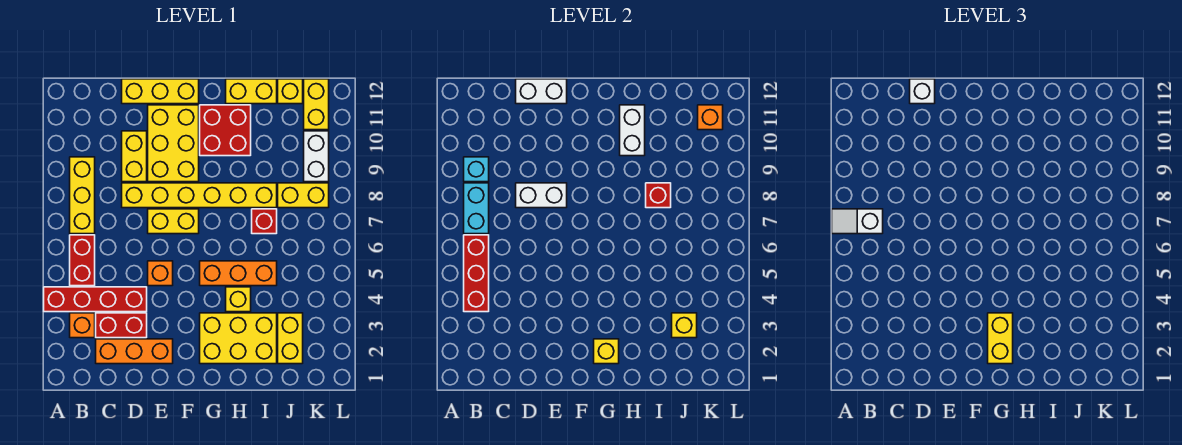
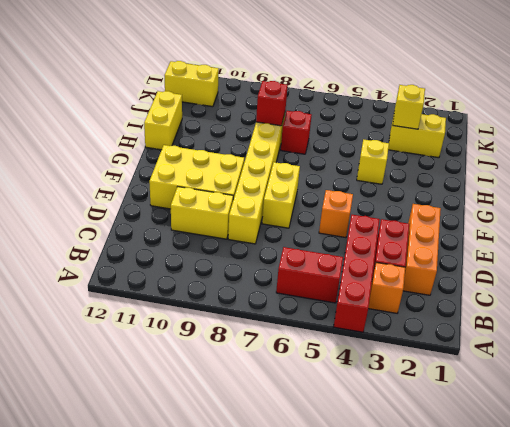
none -> yellow 1x3 brick [70,157,95,234]
none -> yellow 1x3 brick [122,79,199,104]
none -> yellow 2x3 brick [200,313,277,364]
none -> orange 1x3 brick [200,261,277,286]

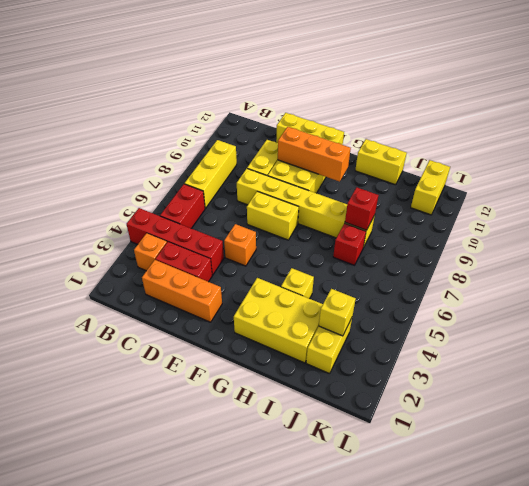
orange 1x3 brick [278,127,351,182] -> orange 1x3 brick moved to [200,261,277,286]
none -> red 2x2 brick [200,105,251,156]
none -> yellow 1x2 brick [278,183,329,208]
none -> yellow 1x1 brick [278,79,303,104]
none -> white 1x2 brick [304,131,329,182]

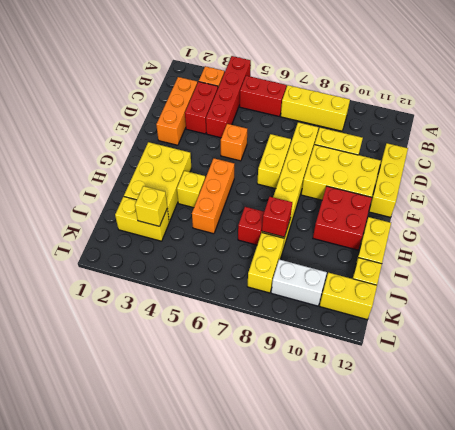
none -> red 1x3 brick [464,235,489,312]
none -> cyan 1x2 brick [464,183,489,234]
none -> cyan 1x1 brick [464,157,489,182]
none -> white 1x2 brick [516,183,567,208]

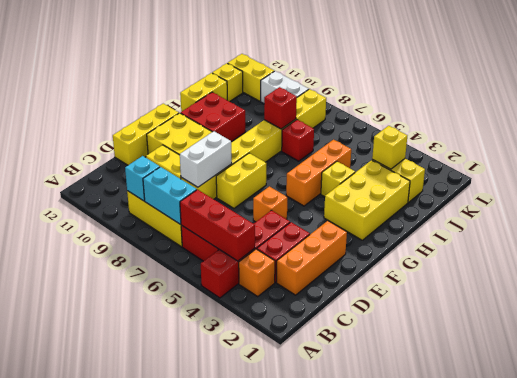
none -> white 1x2 brick [516,79,567,104]
none -> yellow 1x1 brick [594,339,619,364]
none -> white 1x2 brick [620,105,645,156]
none -> orange 1x1 brick [698,105,723,130]

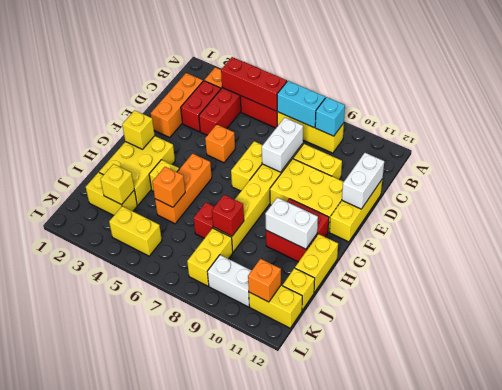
orange 1x1 brick [152,167,185,207] -> none
yellow 1x2 brick [109,206,162,256] -> yellow 1x2 brick moved to [988,313,1013,364]
none -> white 1x2 slope [832,209,883,234]
none -> white 1x1 brick [910,79,935,104]

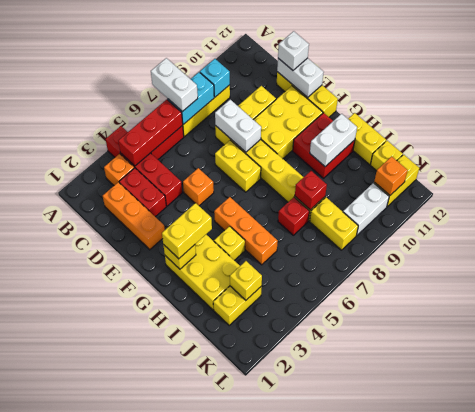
white 1x2 brick [151,58,198,112] -> white 1x2 slope [832,209,883,234]

